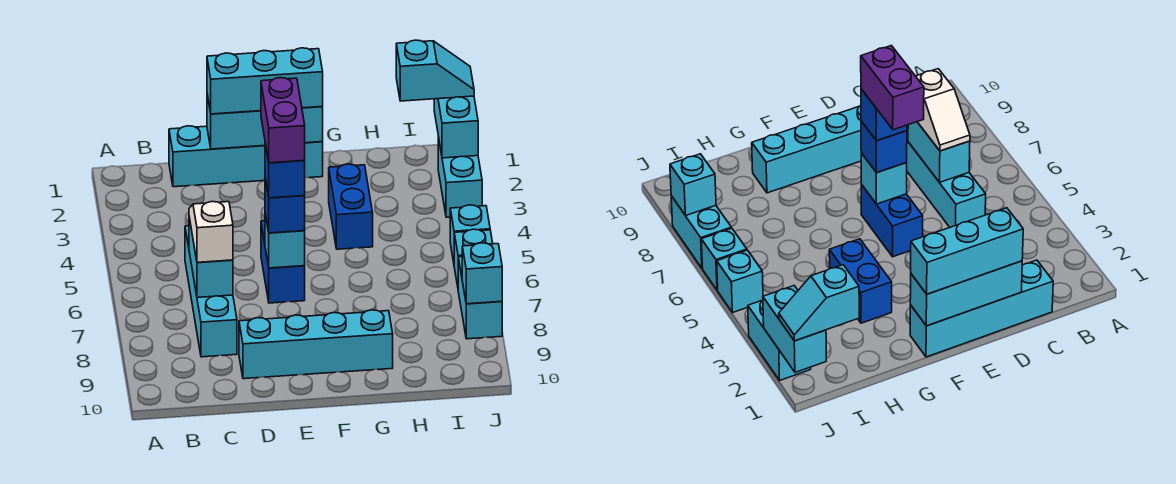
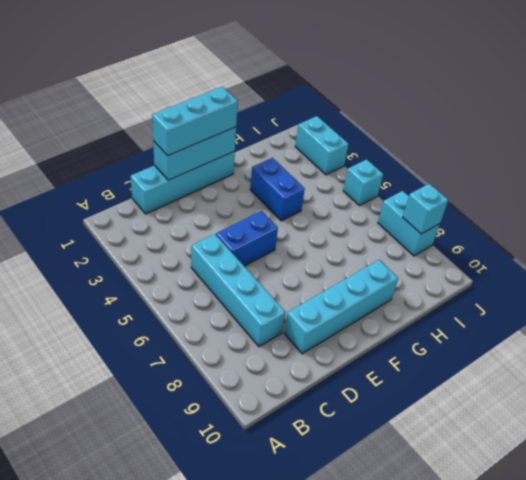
blue 1x2 brick [216,211,278,266] -> blue 1x2 brick turned to [261,221,305,303]
none -> cyan 1x1 brick [454,229,493,286]
none -> cyan 1x2 brick [189,218,233,298]
none -> cyan 1x1 brick [265,214,305,268]

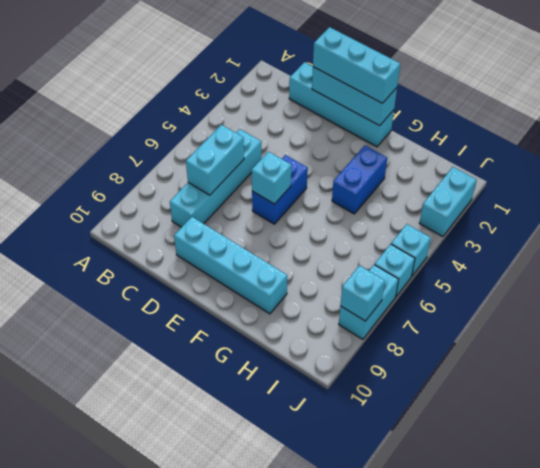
none -> cyan 1x2 brick [434,96,478,158]
none -> white 1x2 slope [189,202,233,262]
none -> blue 1x1 brick [265,179,305,233]

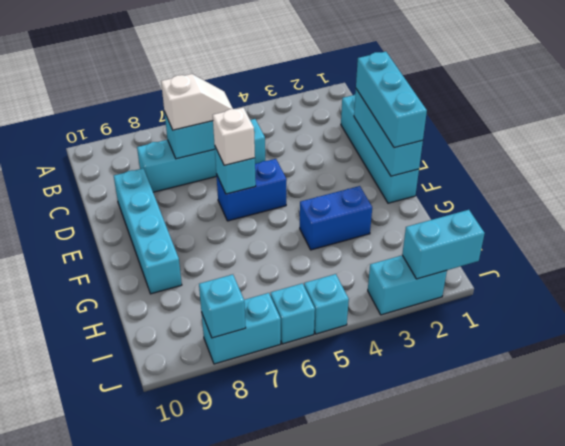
white 1x1 brick [213,108,255,165] -> blue 1x1 brick [265,179,305,233]
none -> cyan 1x2 slope [396,40,474,101]
none -> blue 1x1 brick [265,144,305,198]
none -> purple 1x2 brick [261,78,305,163]

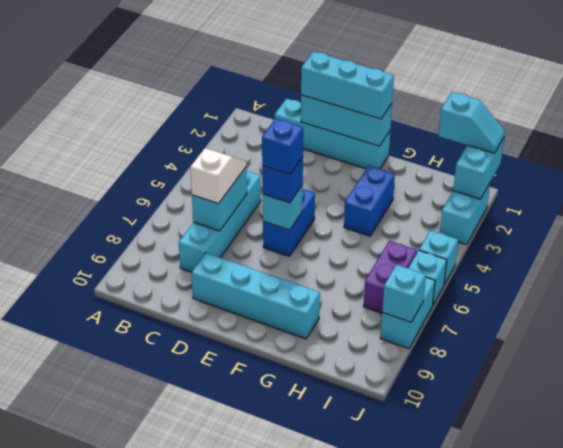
purple 1x2 brick [363,241,417,313] -> purple 1x2 brick moved to [261,78,305,163]

